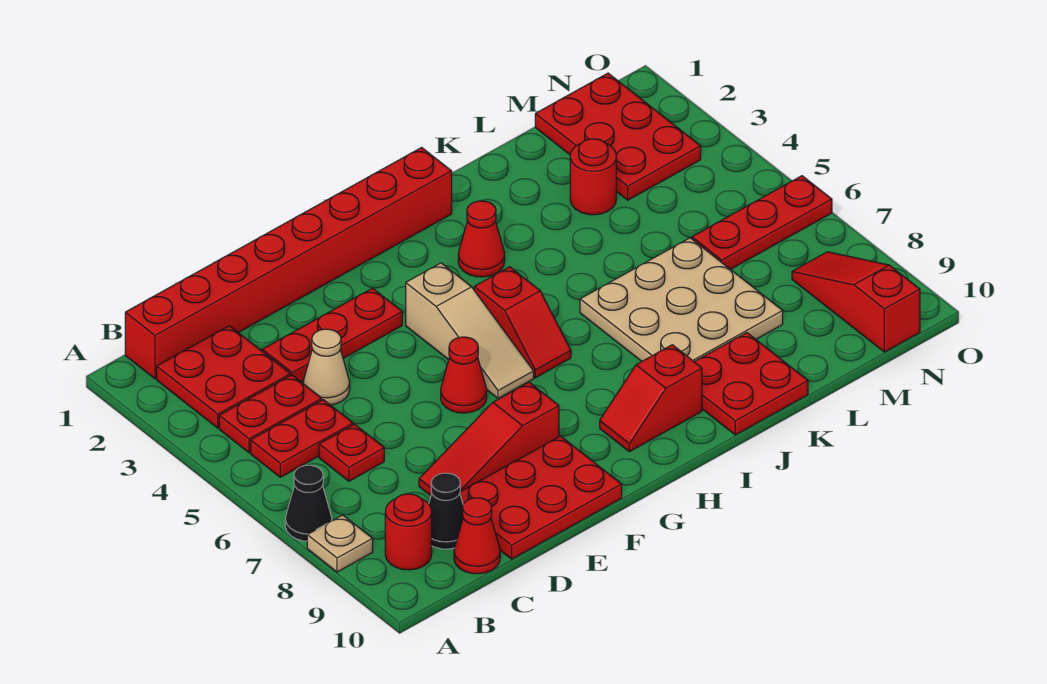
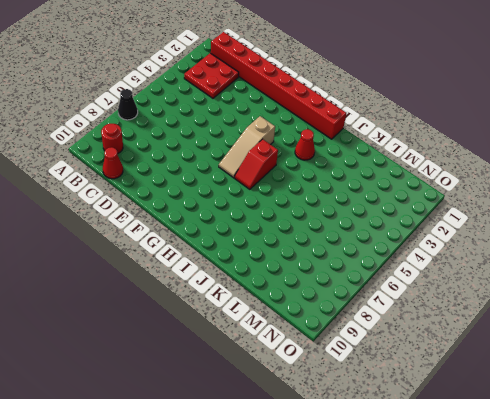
none -> tan 1x1 plate [307,515,373,572]
none -> red 1x2 plate [219,375,322,453]
none -> red 1x2 plate [251,400,353,477]

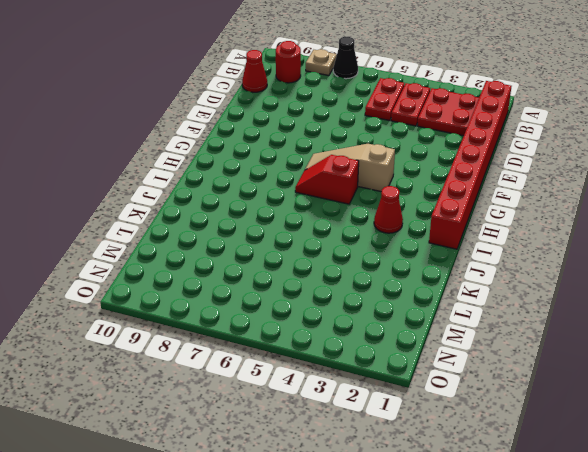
none -> red 1x1 plate [319,424,384,481]
none -> black 1x1 cone [429,473,463,549]
none -> red 1x3 plate [262,288,402,382]

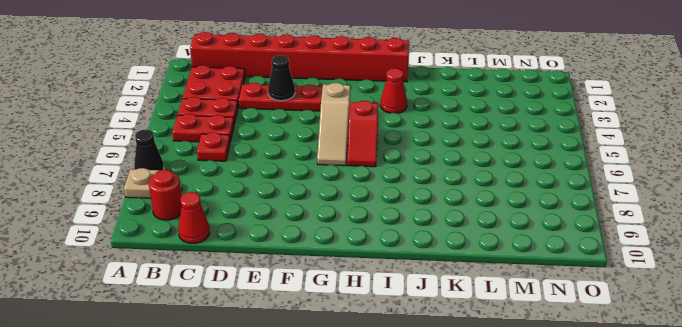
black 1x1 cone [268,55,295,101] -> black 1x1 cone moved to [429,473,463,549]
none -> tan 1x1 cone [303,329,350,405]
none -> red 1x3 slope [419,382,559,496]
none -> red 2x3 plate [460,436,622,559]

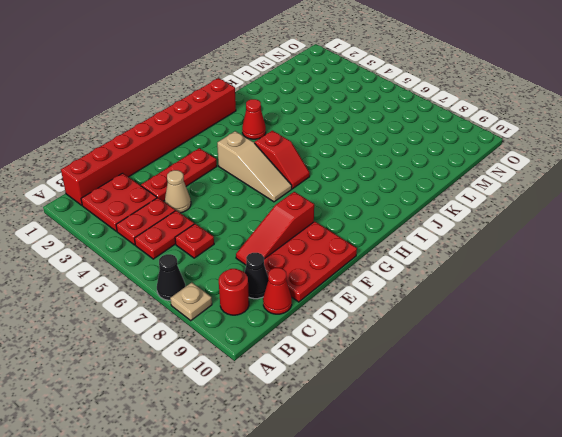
none -> red 1x1 cone [441,337,487,413]
none -> red 1x2 slope [600,345,702,452]
none -> tan 3x3 plate [580,238,783,362]

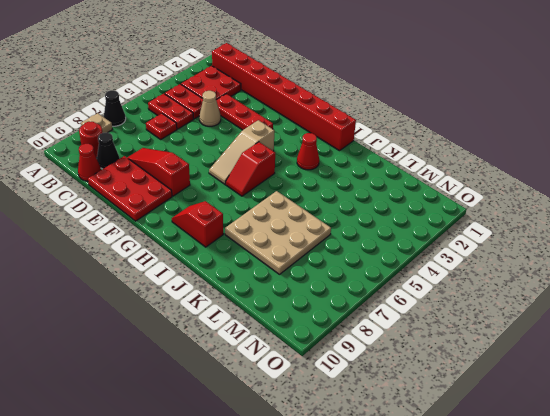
none -> red 1x1 cone [441,337,487,413]
none -> red 2x2 plate [695,333,808,435]
none -> red 1x1 round brick [570,139,616,215]

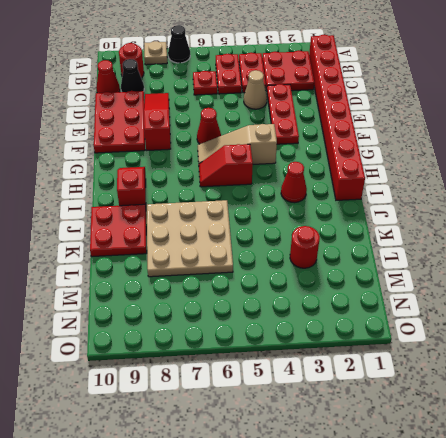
none -> red 2x3 plate [535,73,701,200]
none -> red 1x3 plate [692,176,832,269]
none -> red 1x3 slope [792,252,920,352]

